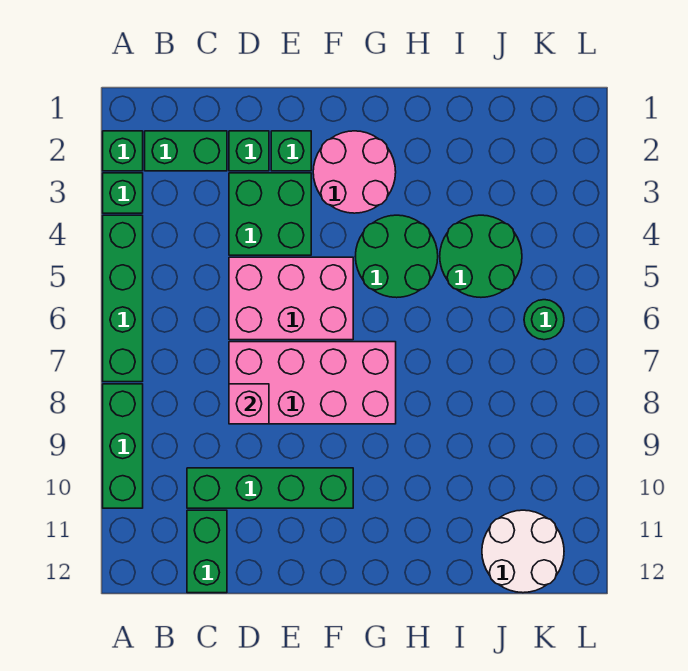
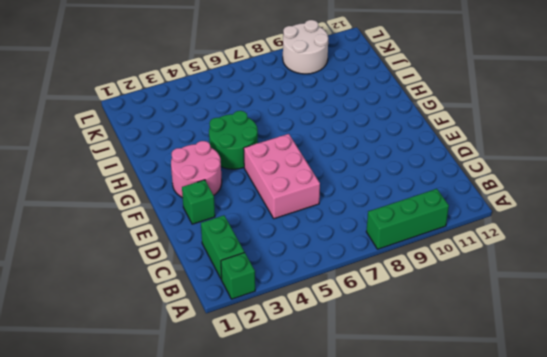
white 2x2 round brick [283,20,328,74] -> white 2x2 round brick moved to [482,510,564,593]
none -> green 1x1 brick [103,173,143,213]
none -> green 1x4 brick [103,215,143,382]
none -> green 1x4 brick [187,468,353,508]

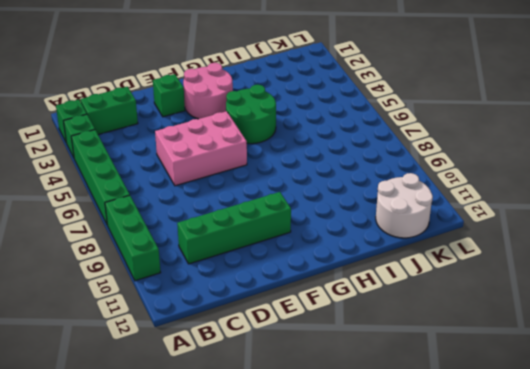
none -> green 1x2 brick [187,510,227,593]
none -> green 1x1 brick [229,131,269,171]
none -> green 2x2 brick [229,173,311,255]

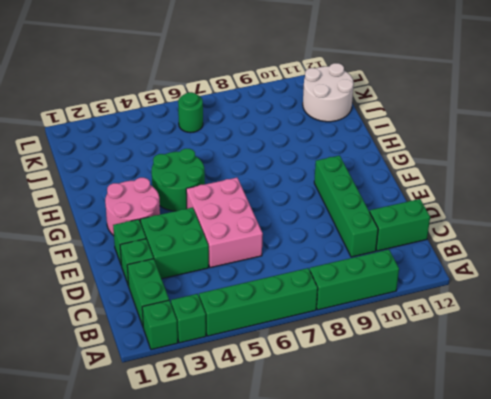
none -> pink 2x4 brick [229,342,396,424]
none -> green 2x2 round brick [440,215,522,297]
none -> pink 1x1 brick [229,384,269,424]

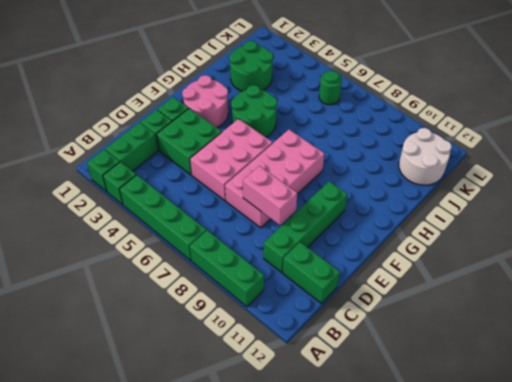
pink 1x2 brick [243,166,297,225] -> pink 1x1 brick [229,384,269,424]
green 2x2 round brick [229,41,273,91] -> green 2x2 round brick moved to [440,215,522,297]

